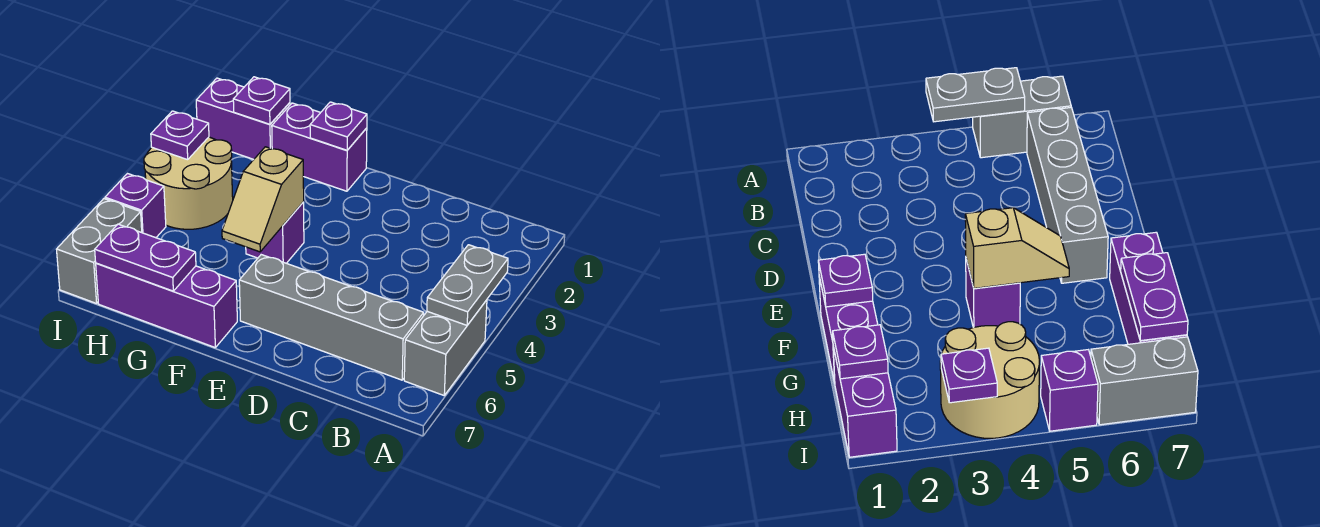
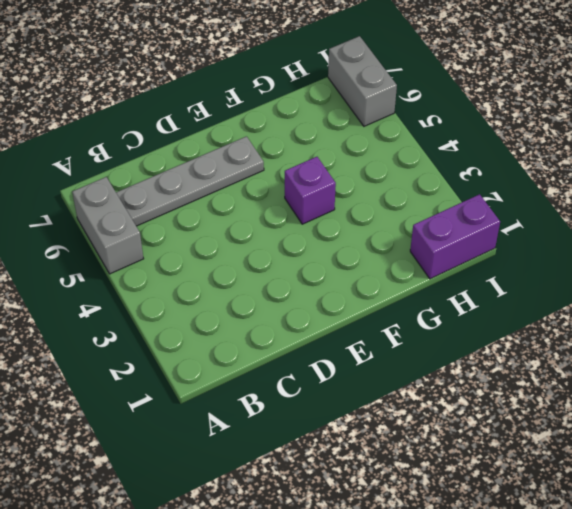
grey 1x4 plate [116,136,264,226] -> grey 1x4 brick [239,255,424,380]
none -> purple 1x2 brick [272,103,367,191]
none -> purple 1x3 brick [96,263,237,347]
none -> tan 2x2 round brick [144,137,233,229]

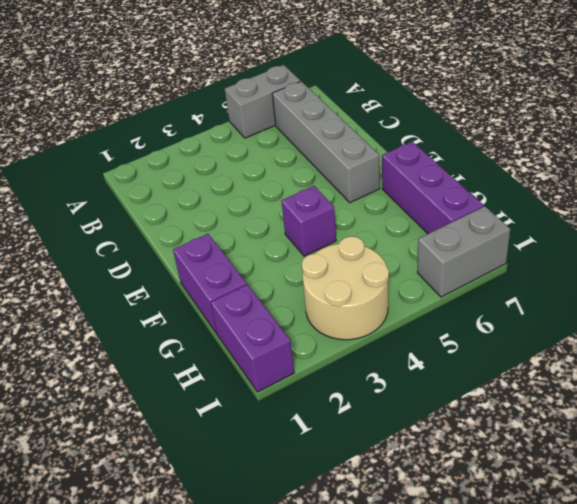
none -> purple 1x1 brick [105,174,166,238]
none -> grey 1x2 plate [427,245,508,325]
none -> purple 1x1 plate [310,102,367,150]

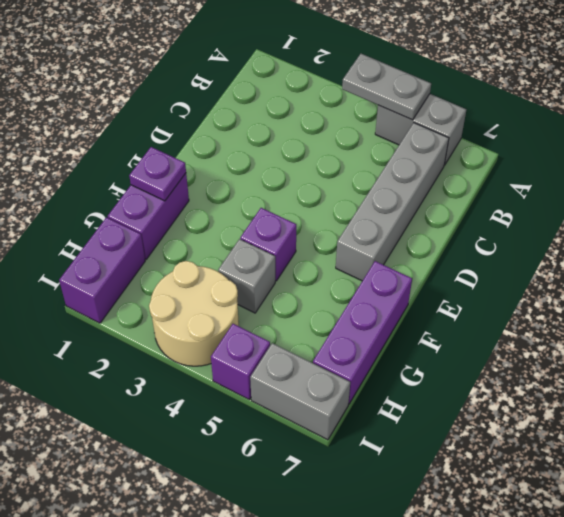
grey 1x1 brick [218,239,275,313] -> none
none -> tan 1x2 slope [222,147,304,252]
none -> purple 1x2 plate [95,224,196,291]
none -> purple 1x1 plate [233,77,290,124]

